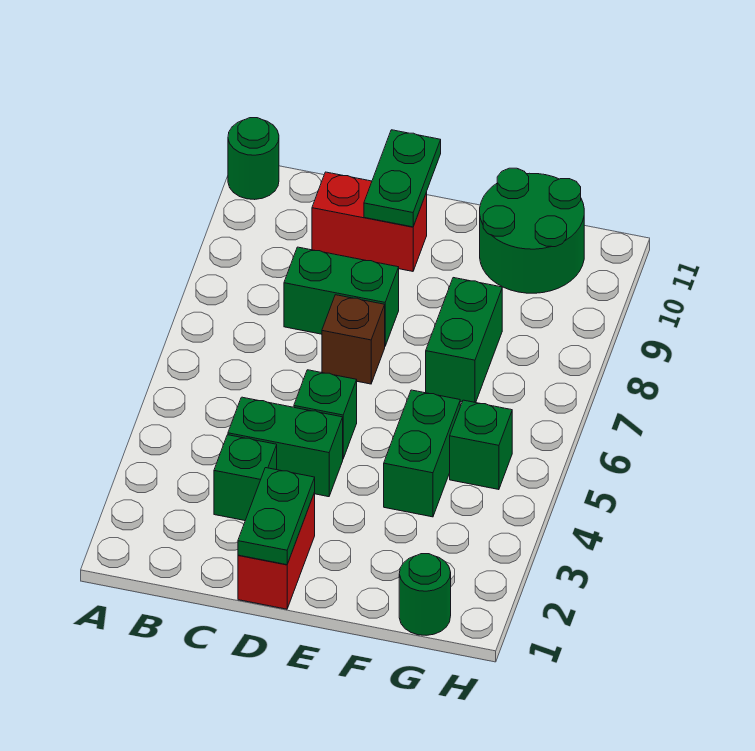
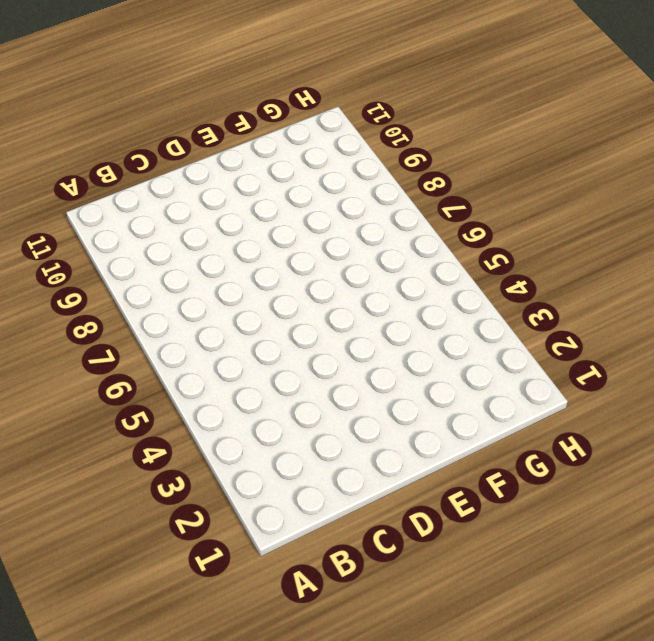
none -> green 1x1 round brick [228,118,279,200]
none -> green 1x1 brick [214,435,277,521]
none -> green 1x2 brick [228,397,343,497]

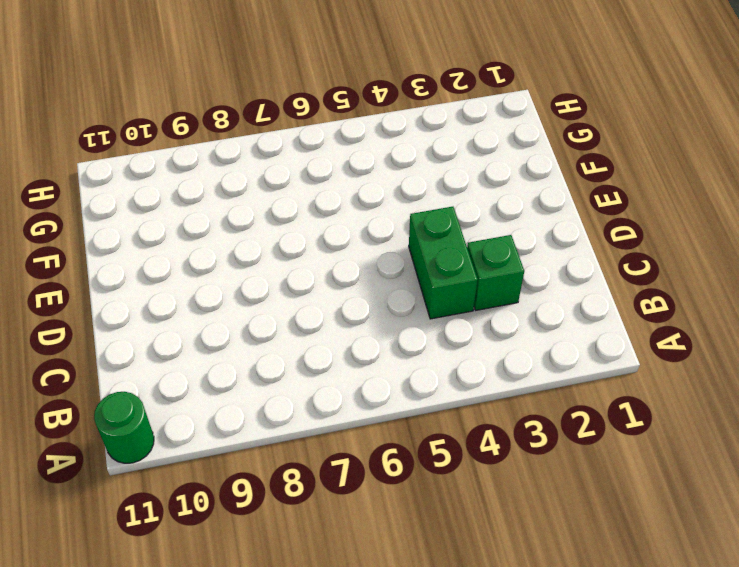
none -> green 1x2 brick [284,247,399,346]
none -> red 1x2 brick [312,172,427,271]
none -> red 1x2 brick [238,493,315,609]

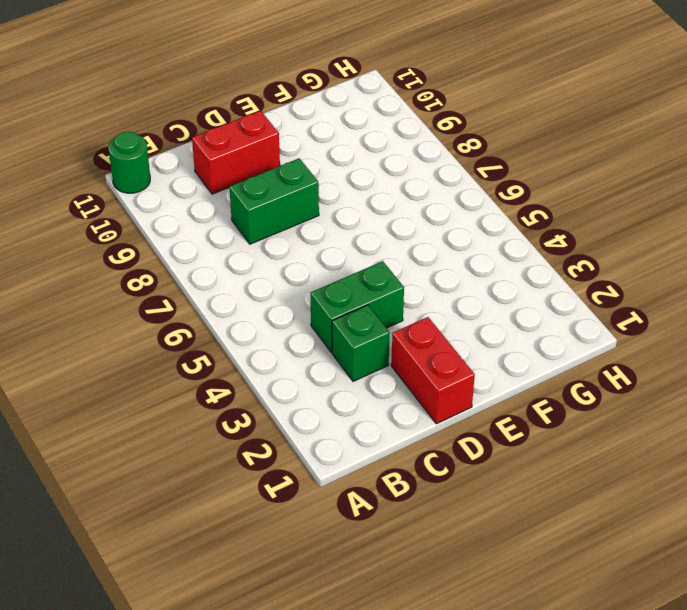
none -> green 1x1 brick [294,370,357,458]
none -> brown 1x1 brick [322,295,385,384]
none -> green 1x2 brick [384,390,460,517]

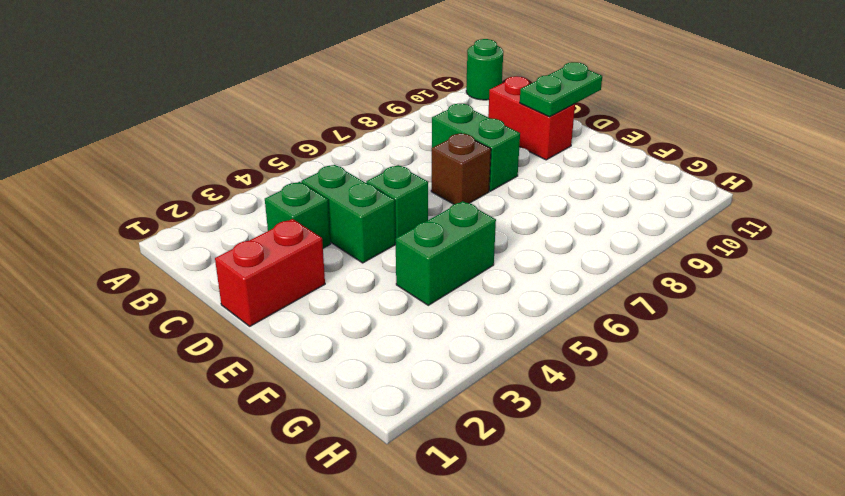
none -> green 1x2 brick [426,278,502,403]
none -> green 2x2 round brick [480,168,584,293]
none -> green 1x1 round brick [399,554,451,635]

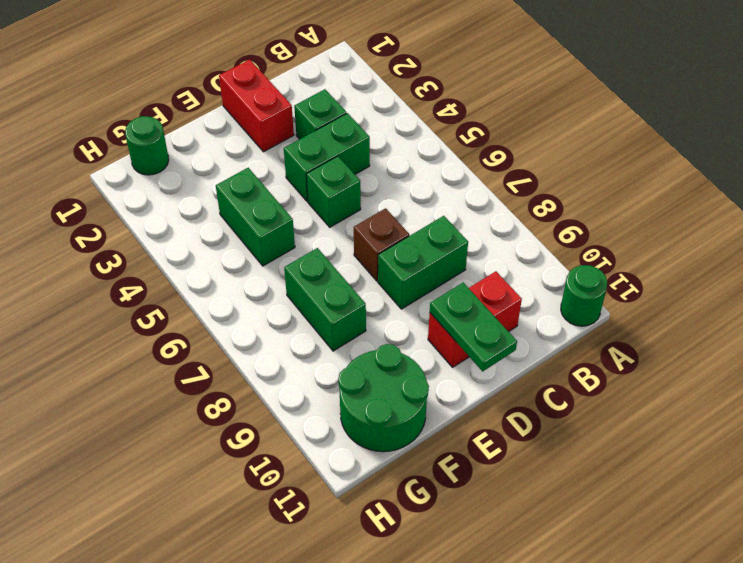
none -> green 1x1 brick [450,400,512,490]
none -> green 1x2 plate [238,468,315,565]

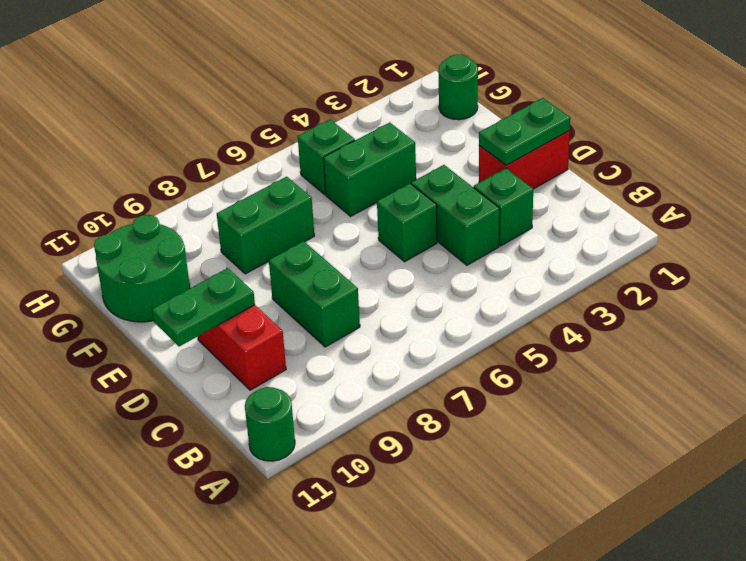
none -> brown 1x1 brick [322,295,385,384]

